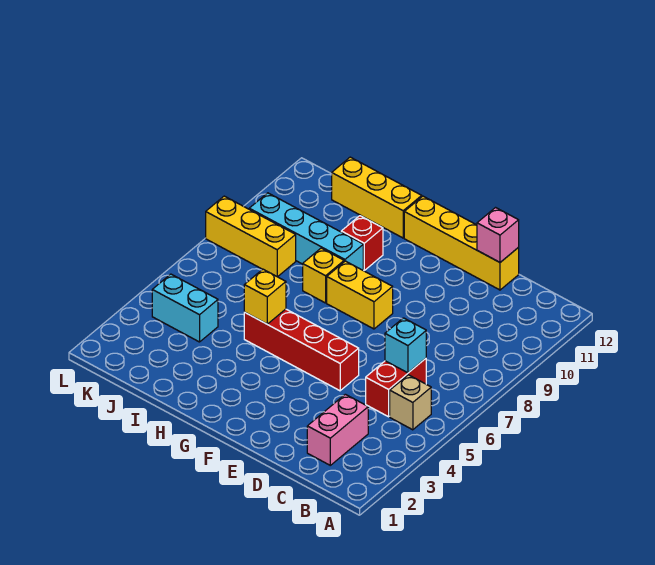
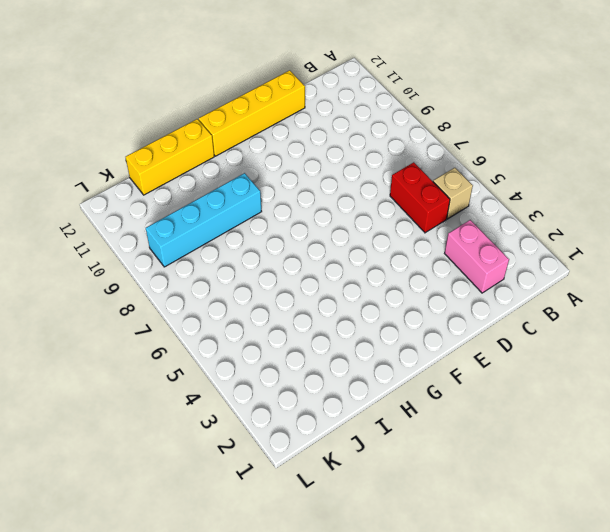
none -> red 1x4 brick [244,309,359,391]
none -> yellow 1x2 brick [327,261,393,329]
none -> yellow 1x1 brick [303,248,344,303]

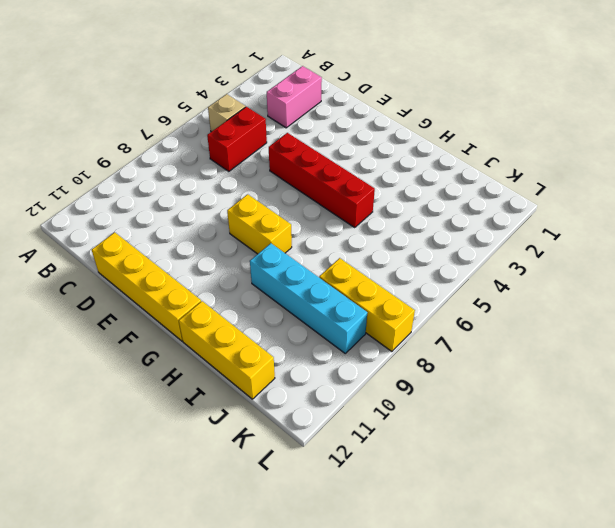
none -> yellow 1x1 brick [303,248,344,303]
none -> red 1x1 brick [341,216,383,270]
none -> cyan 1x2 brick [152,274,218,342]

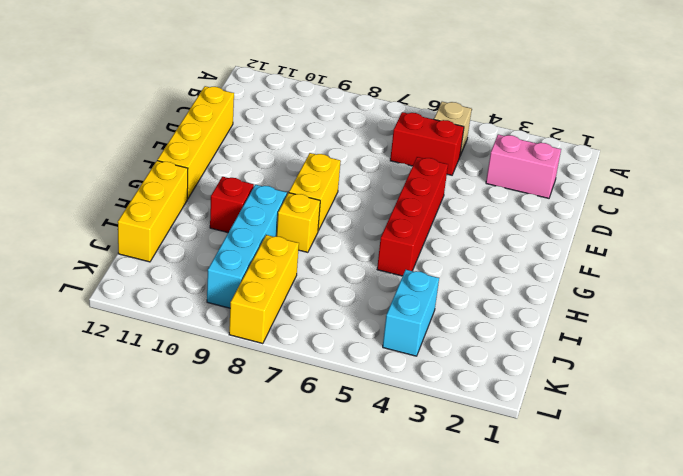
none -> cyan 1x1 brick [385,318,426,373]
none -> pink 1x1 brick [477,208,519,262]
none -> yellow 1x1 brick [244,269,286,324]

